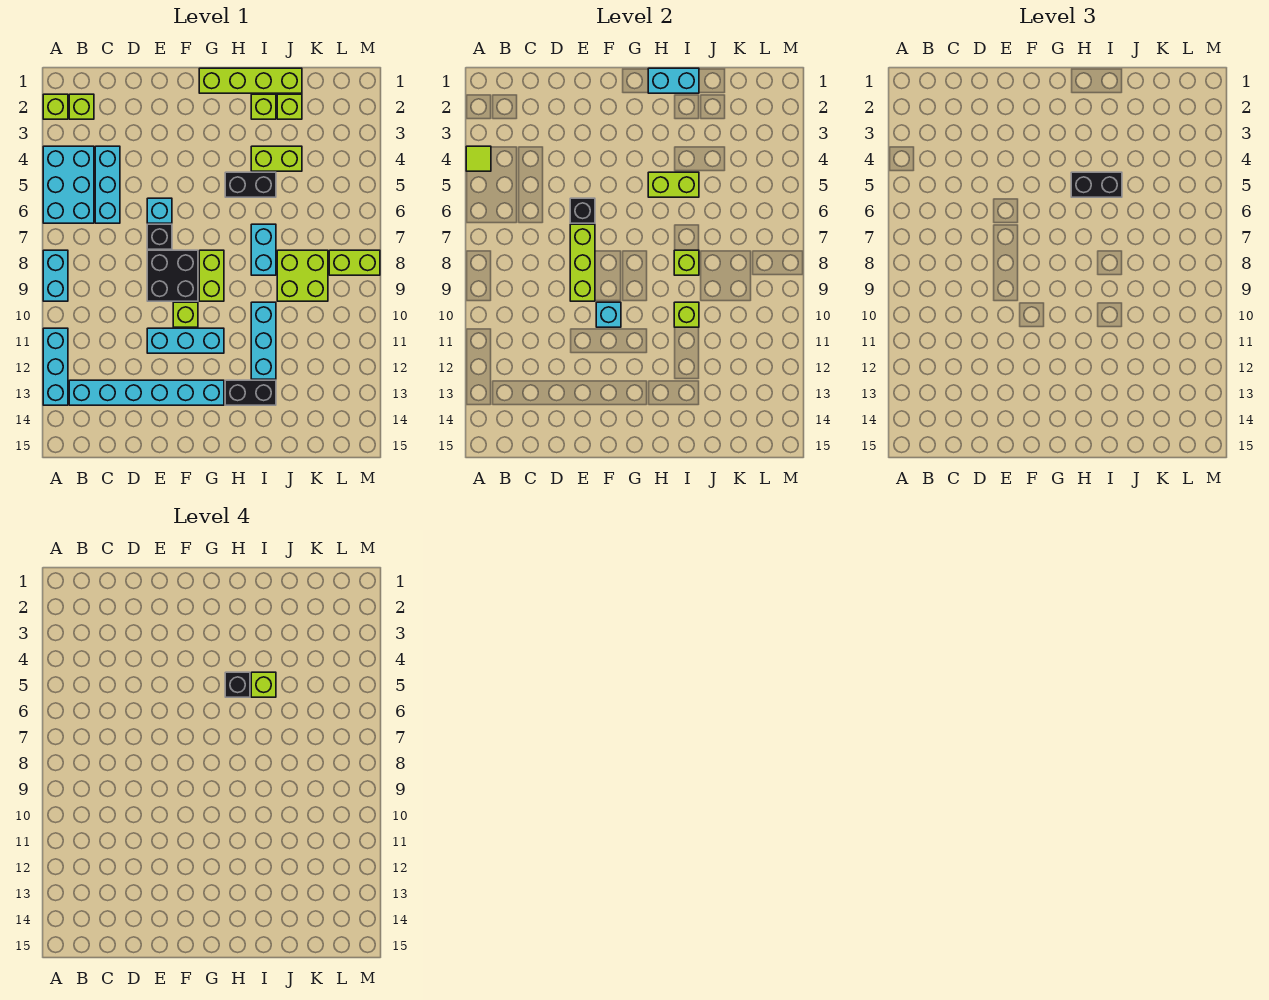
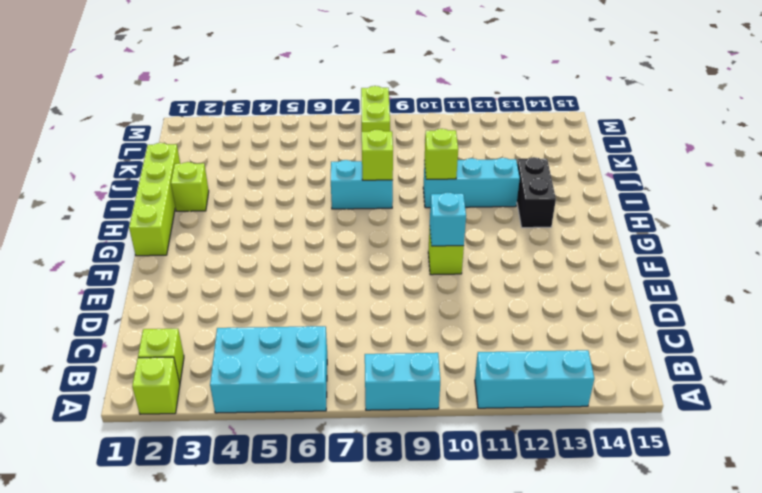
none -> cyan 1x6 brick [69,380,224,405]
none -> cyan 1x3 brick [95,146,120,223]
none -> cyan 1x1 brick [147,198,172,223]
none -> black 1x1 brick [147,224,172,249]

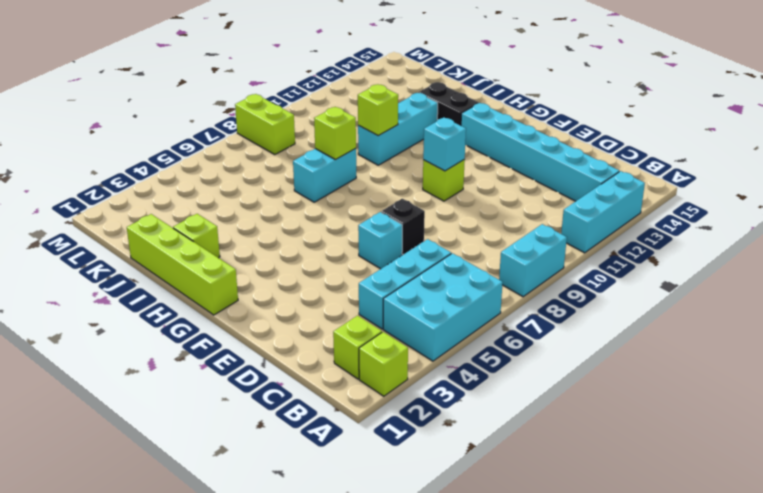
none -> black 2x2 brick [147,250,198,301]
none -> cyan 1x3 brick [147,328,224,353]
none -> lime 1x2 brick [199,250,224,301]
none -> black 1x2 brick [225,172,276,197]

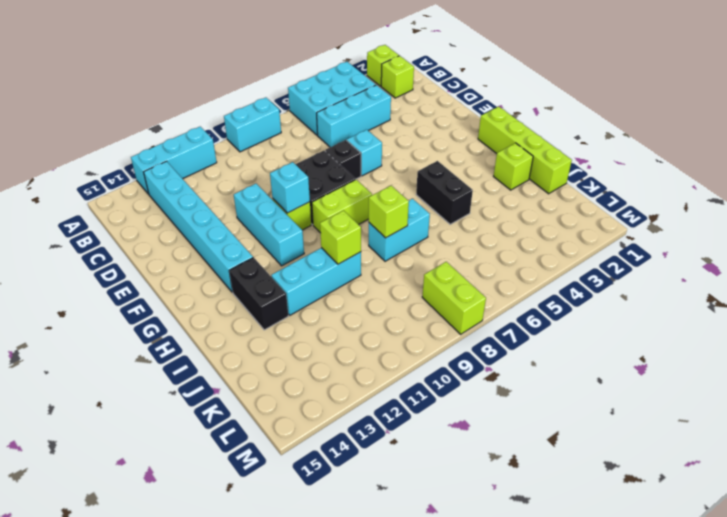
none -> lime 1x2 brick [251,146,302,171]
none -> lime 1x1 brick [277,94,302,119]
none -> lime 2x2 brick [277,250,328,301]
none -> lime 1x1 tile [466,146,491,171]

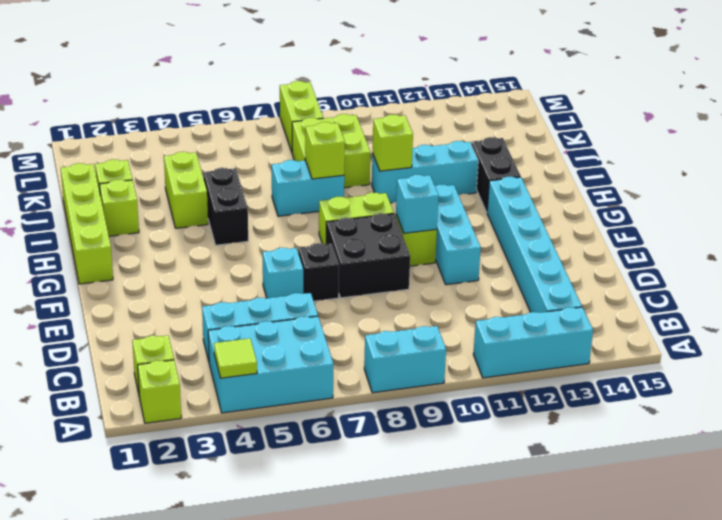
none -> black 1x1 brick [570,198,595,223]
none -> lime 1x3 brick [570,224,595,301]
none -> cyan 1x2 brick [648,68,699,93]
none -> lime 1x2 brick [648,172,699,197]

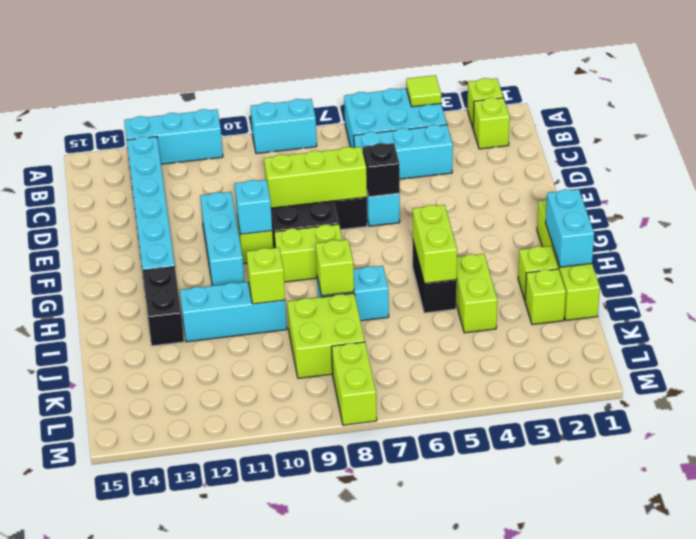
none -> black 1x2 brick [1071,172,1122,197]
none -> black 1x1 brick [225,672,250,697]
none -> lime 1x1 brick [251,672,276,697]

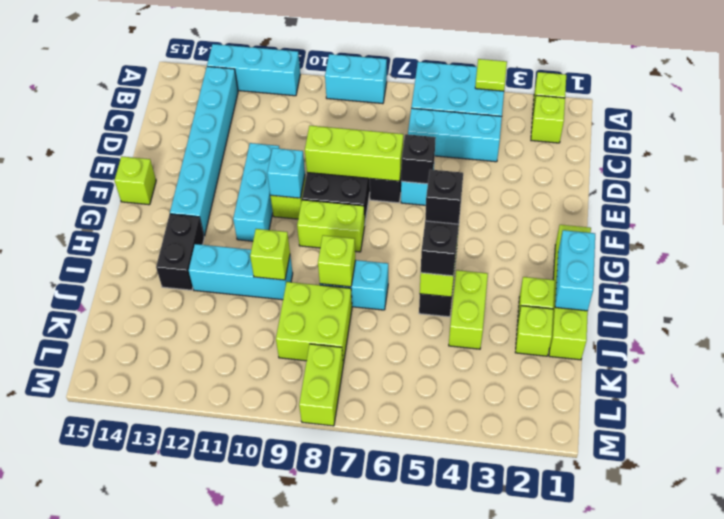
lime 1x1 brick [114,156,156,205] -> lime 1x1 brick moved to [251,672,276,697]

